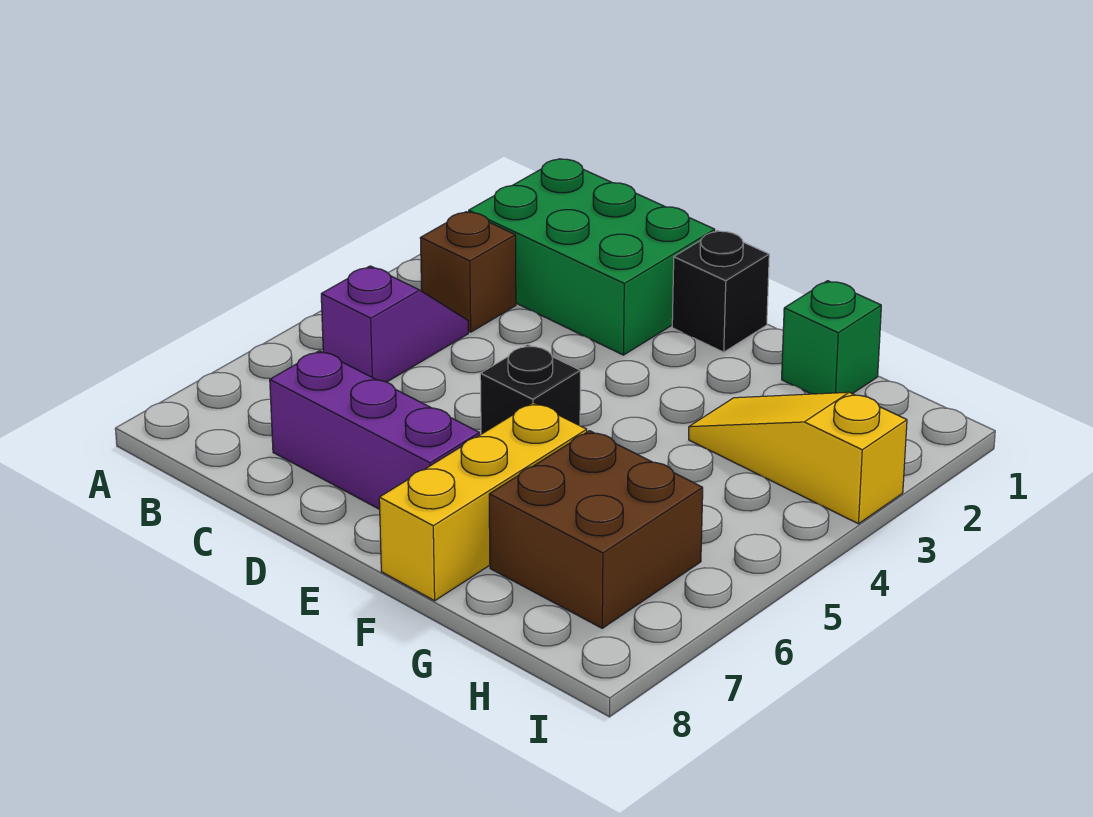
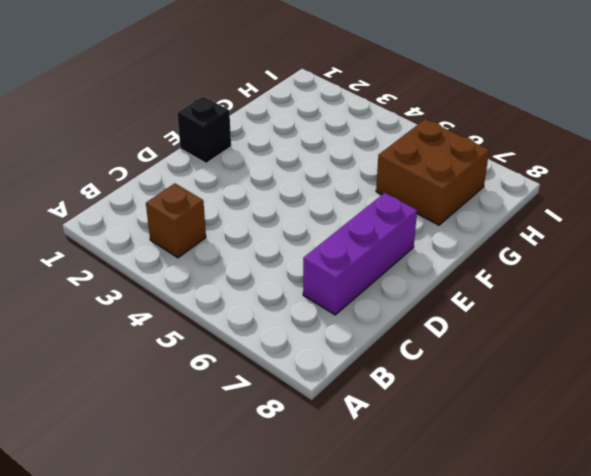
none -> green 2x3 brick [469,159,715,355]
none -> purple 1x2 slope [321,266,468,382]

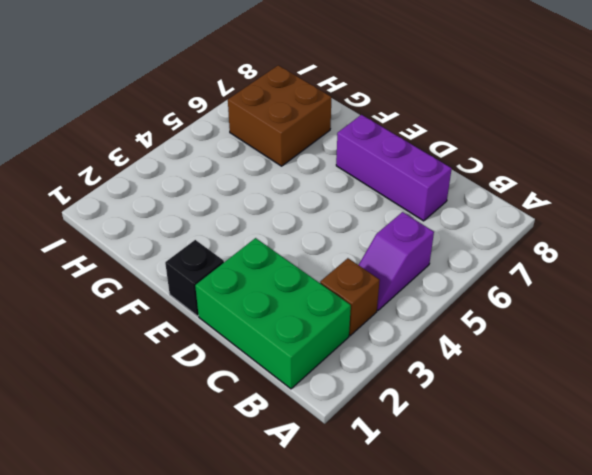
none -> black 1x1 brick [480,345,580,434]
none -> yellow 1x3 brick [379,403,587,601]

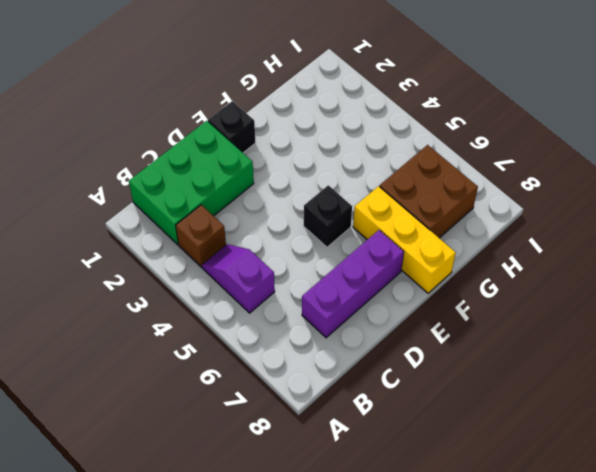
none -> green 1x1 brick [782,281,881,394]
none -> yellow 1x3 slope [689,392,907,524]

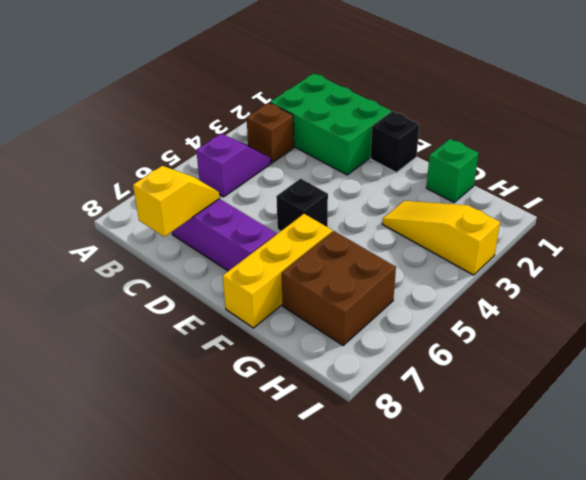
yellow 1x2 slope [133,166,219,237] -> none

